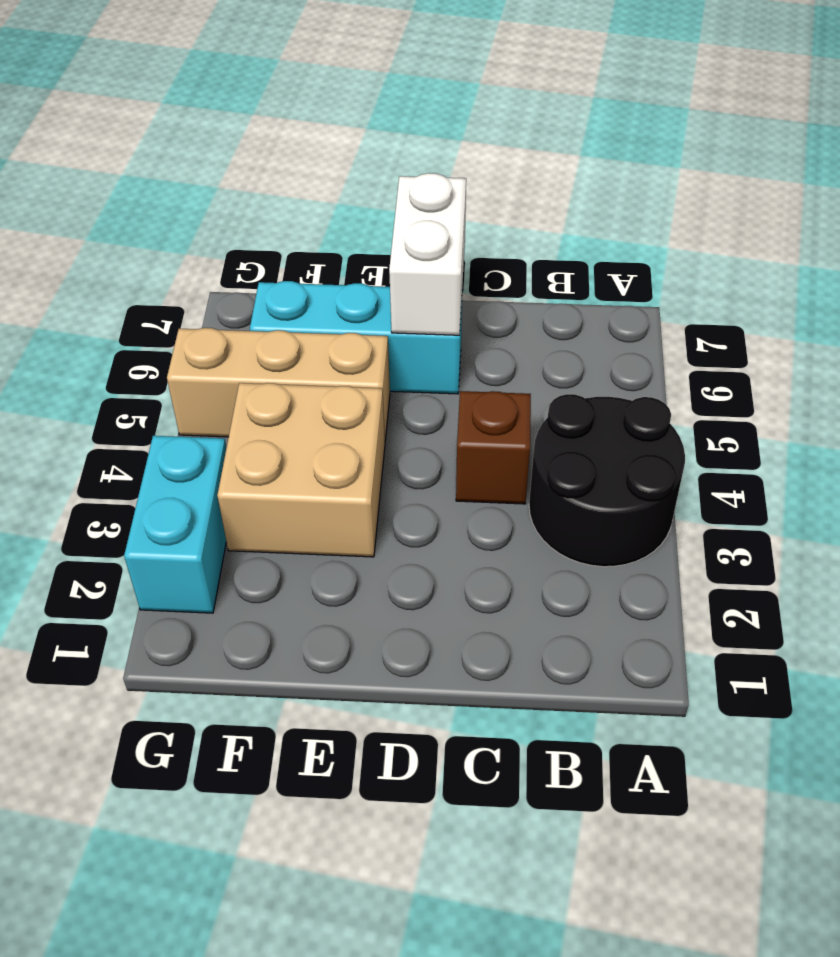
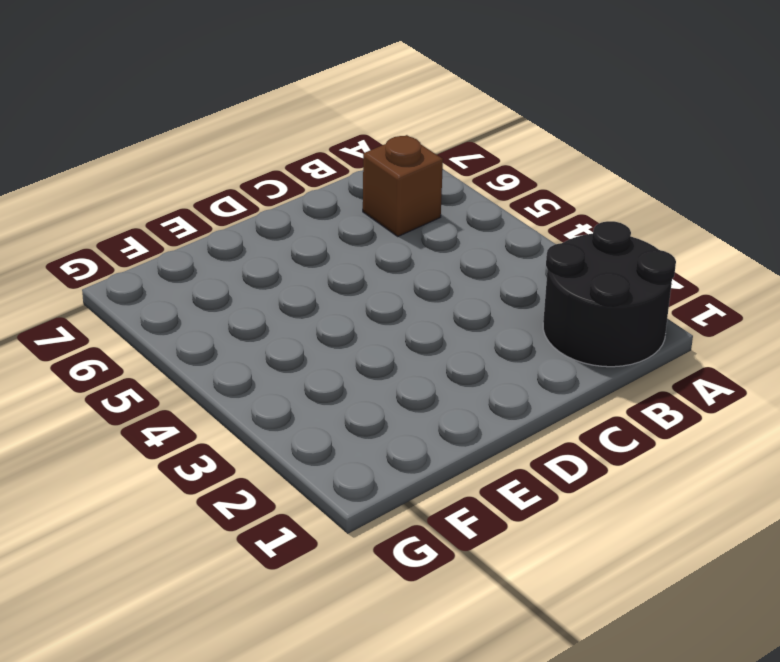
black 2x2 round brick [543,221,676,367] -> black 2x2 round brick moved to [529,394,685,567]
brown 1x1 brick [363,135,443,236] -> brown 1x1 brick moved to [456,391,531,504]
none -> cyan 1x3 brick [250,281,462,394]
none -> tan 2x2 brick [217,383,385,557]

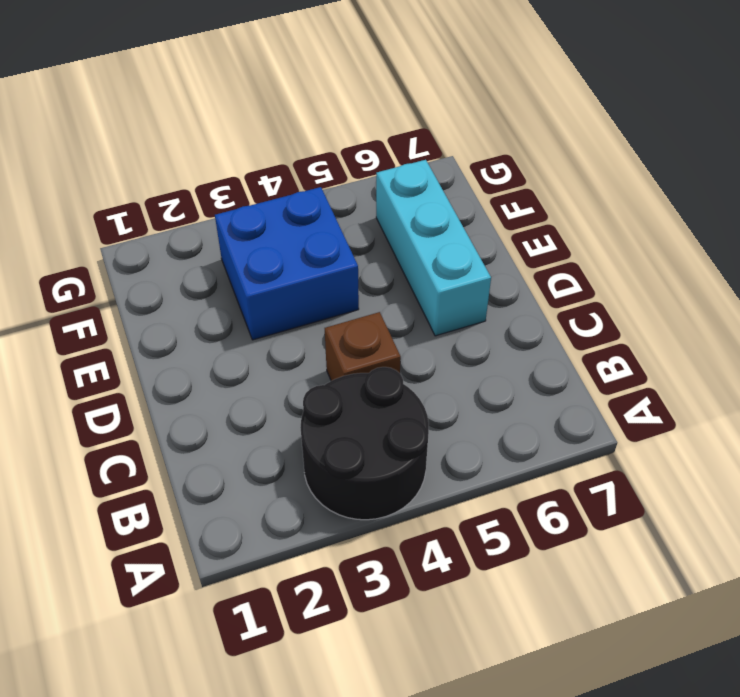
blue 2x2 brick [215,187,359,340] -> tan 2x2 brick [217,383,385,557]
none -> tan 1x3 brick [167,328,390,440]
none -> cyan 1x2 brick [124,436,226,613]

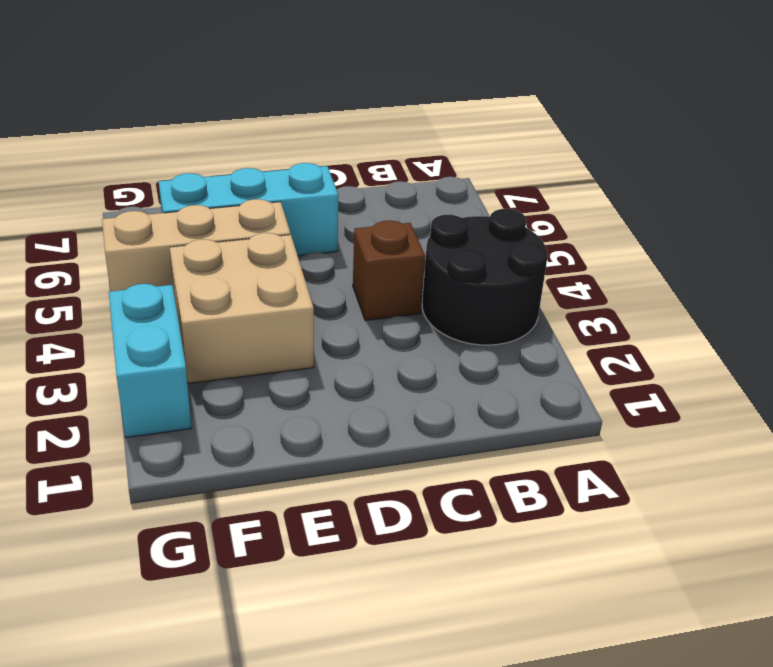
none -> white 1x2 brick [389,173,466,335]

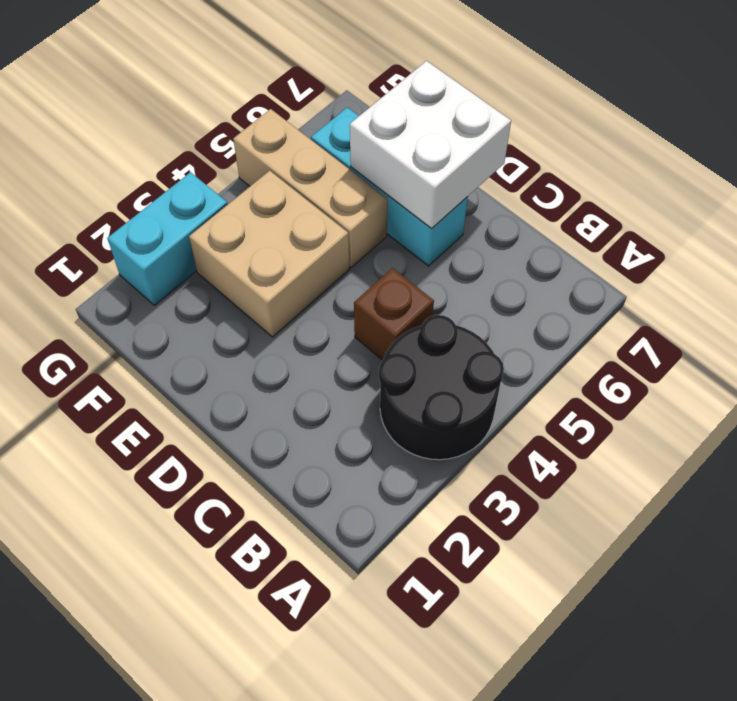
white 2x2 brick [350,61,511,228] -> white 1x2 brick [389,173,466,335]

